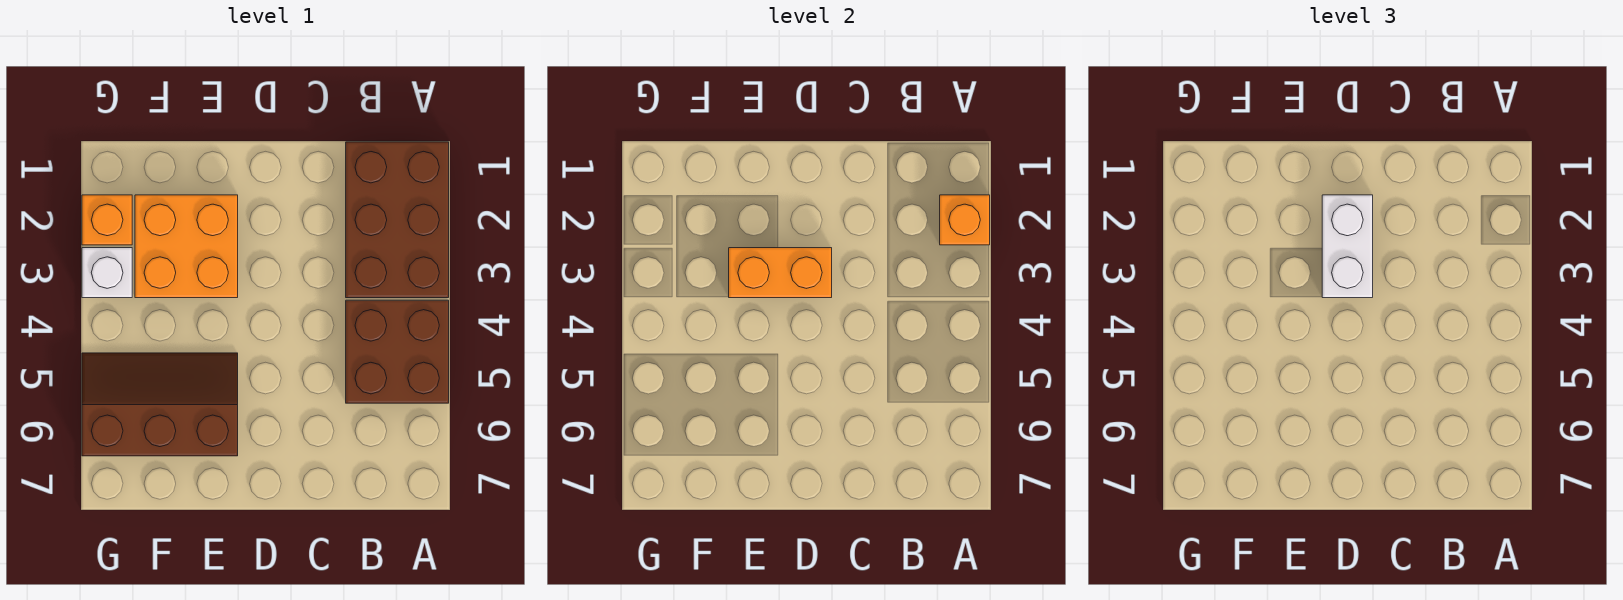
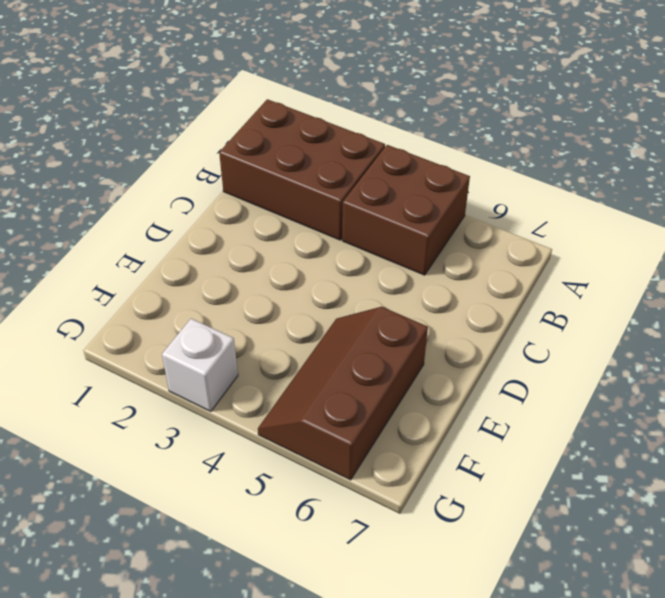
none -> orange 2x2 brick [135,195,238,298]
none -> orange 1x1 brick [82,195,132,245]

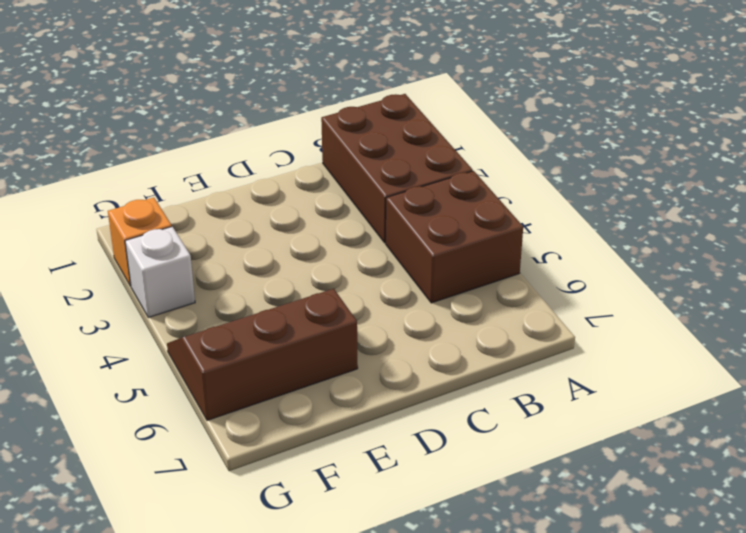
none -> orange 2x2 brick [135,195,238,298]
none -> orange 1x1 brick [940,195,990,245]

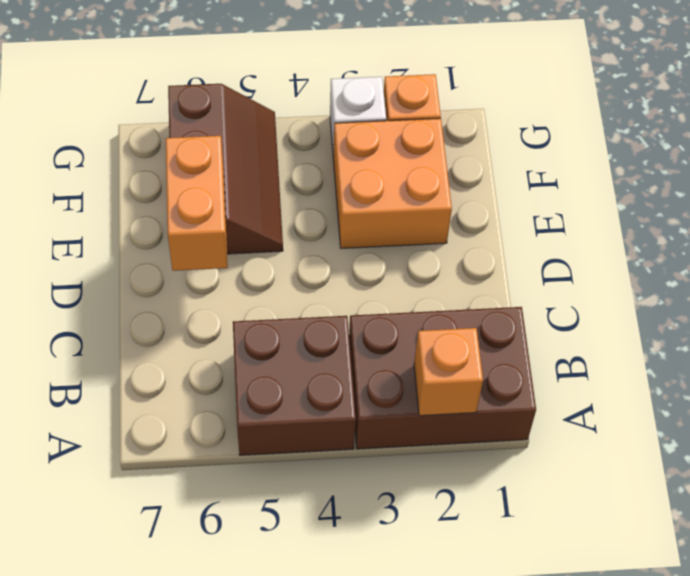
orange 1x2 brick [166,136,228,271] -> orange 1x2 brick moved to [729,248,832,298]
none -> white 1x2 brick [1322,195,1373,298]

